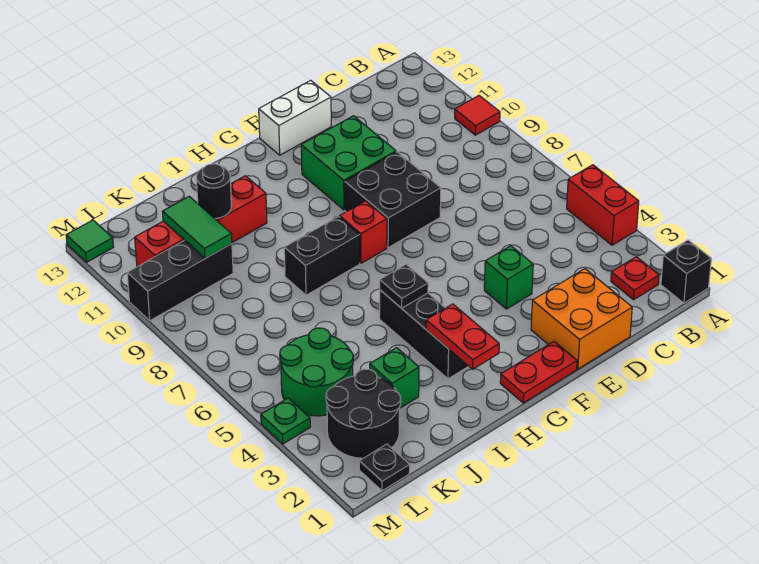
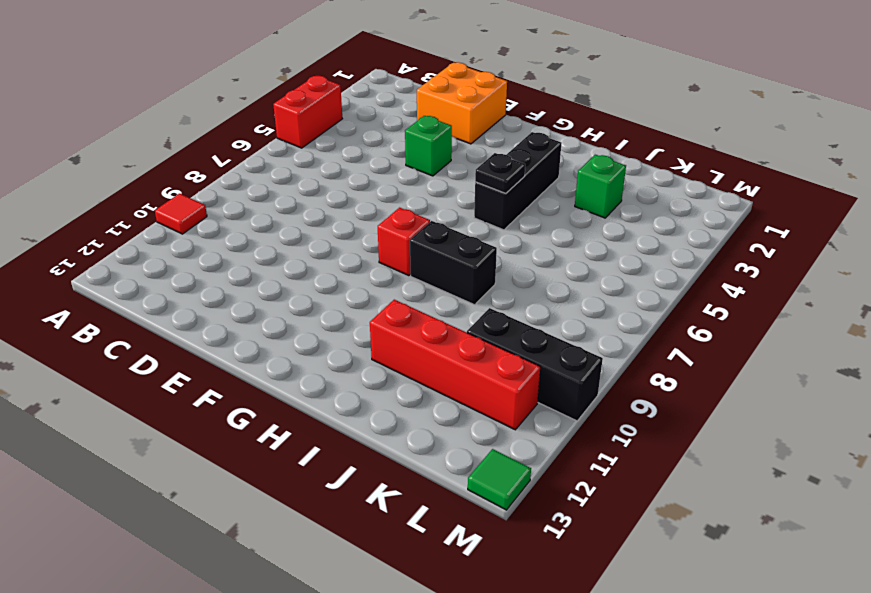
none -> black 1x1 brick [661,240,711,303]
none -> red 1x1 plate [611,257,659,300]
none -> black 2x2 brick [345,152,441,248]

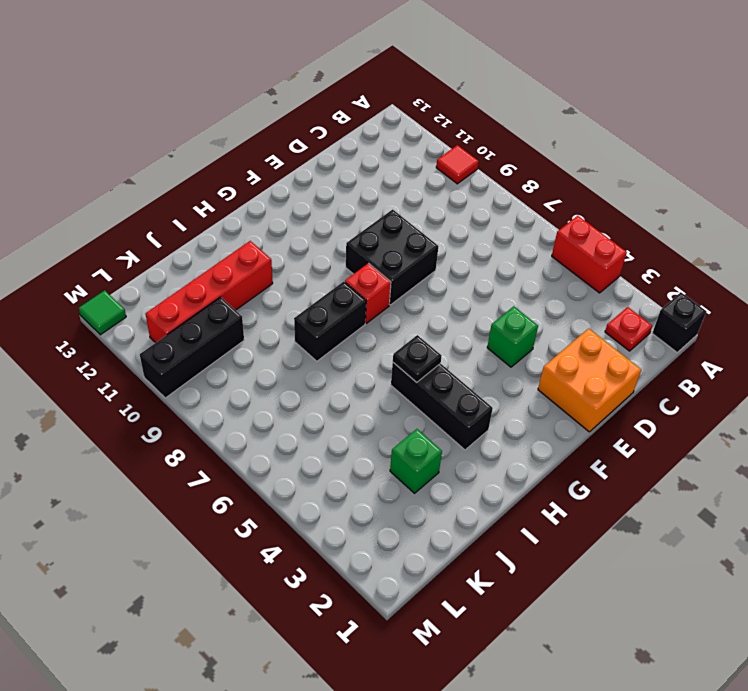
none -> green 2x2 brick [301,116,396,210]
none -> white 1x2 brick [259,80,331,155]
none -> red 1x2 plate [500,342,577,403]

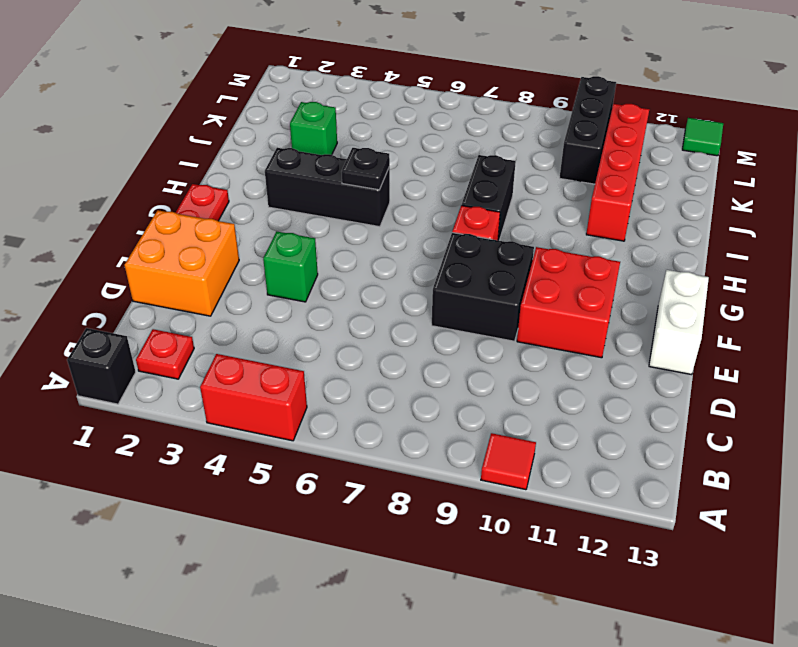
red 2x2 brick [517,247,620,358] -> green 2x2 brick [301,116,396,210]
none -> black 2x2 round brick [326,369,401,458]
none -> green 2x2 round brick [280,328,353,416]
none -> black 1x1 plate [359,444,410,491]

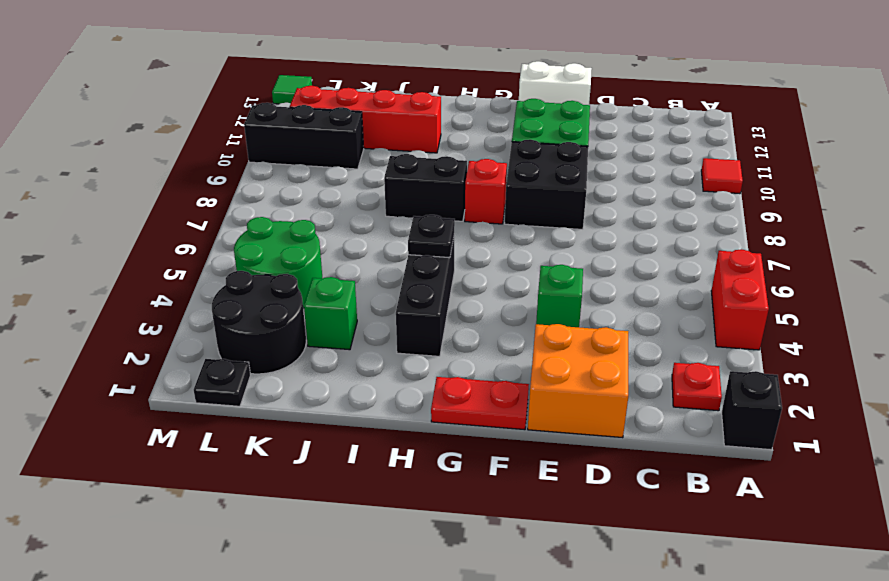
none -> green 1x1 plate [261,398,310,444]
none -> red 1x2 plate [426,304,499,369]
none -> black 1x1 round brick [196,164,231,218]

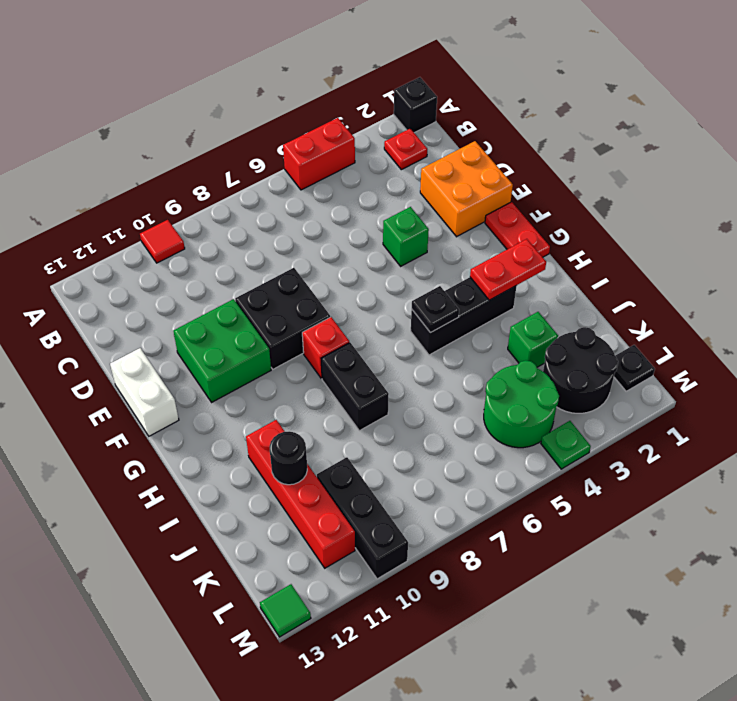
none -> green 1x2 tile [162,196,232,258]

